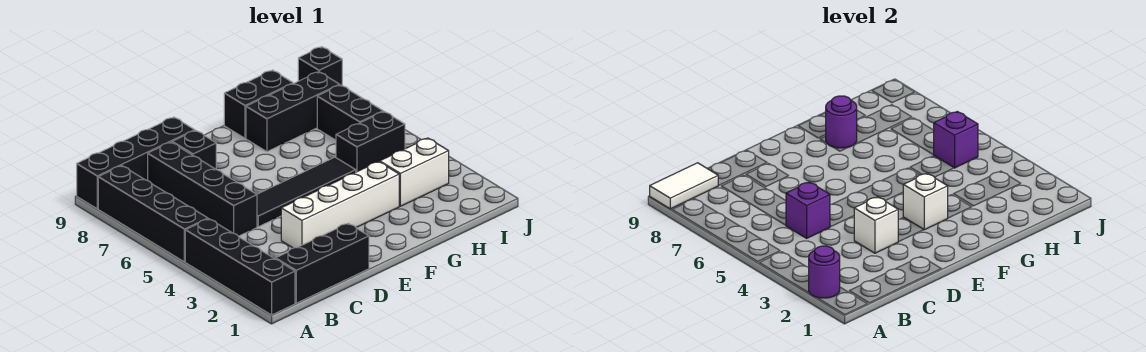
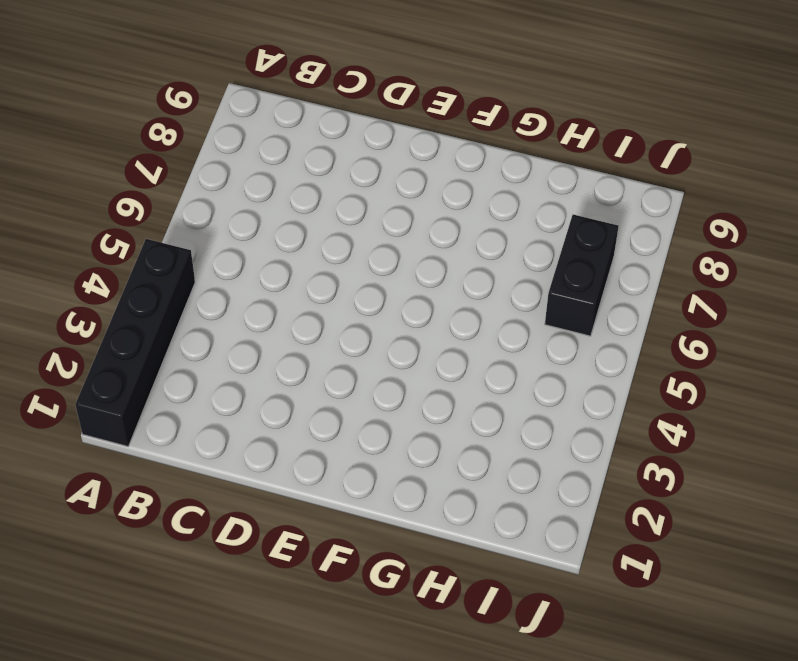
none -> black 1x4 brick [98,166,208,262]
none -> black 1x4 brick [77,117,195,209]
none -> black 1x3 brick [276,223,369,303]

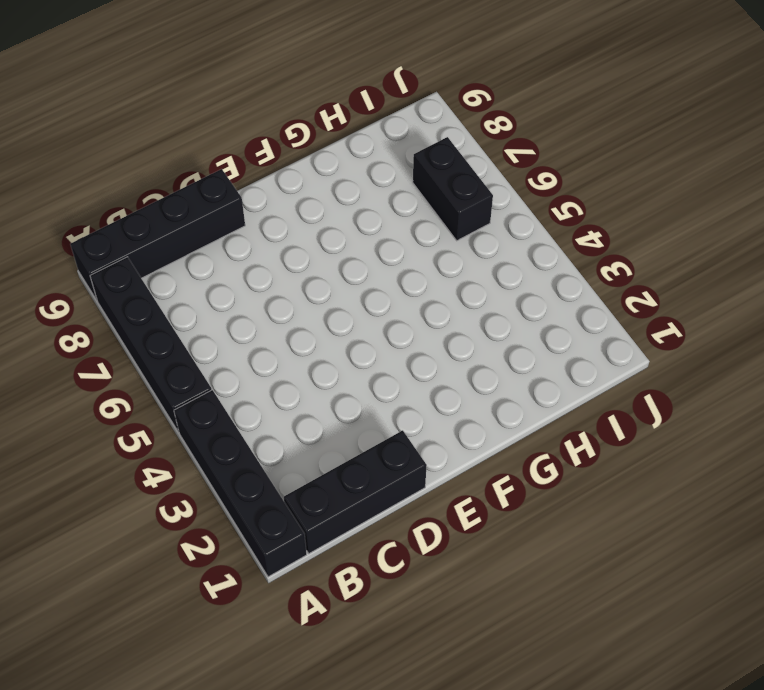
none -> black 1x4 brick [148,142,257,236]
none -> white 1x4 brick [281,162,399,248]
none -> black 1x4 tile [257,157,356,227]

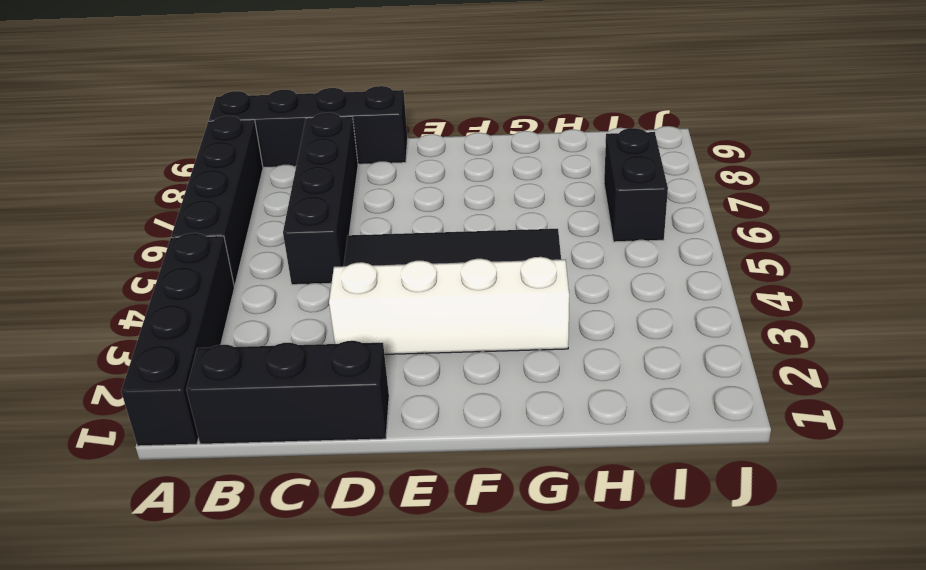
none -> black 1x1 brick [172,130,216,169]
none -> black 1x3 brick [246,72,340,152]
none -> black 1x2 brick [224,70,293,138]

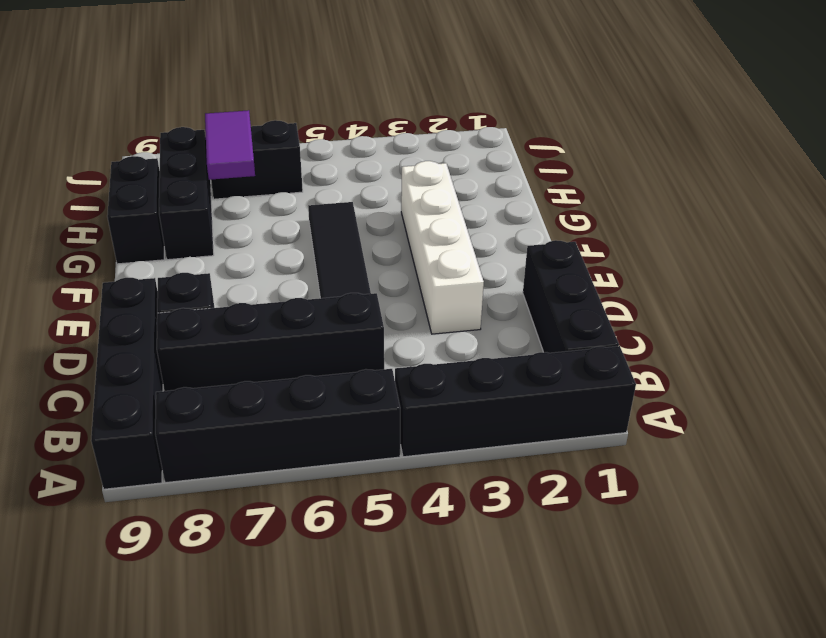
purple 1x2 tile [205,110,255,180] -> none
none -> white 1x2 brick [380,138,449,206]
none -> black 1x2 brick [336,112,405,172]
none -> black 1x1 brick [298,47,342,85]

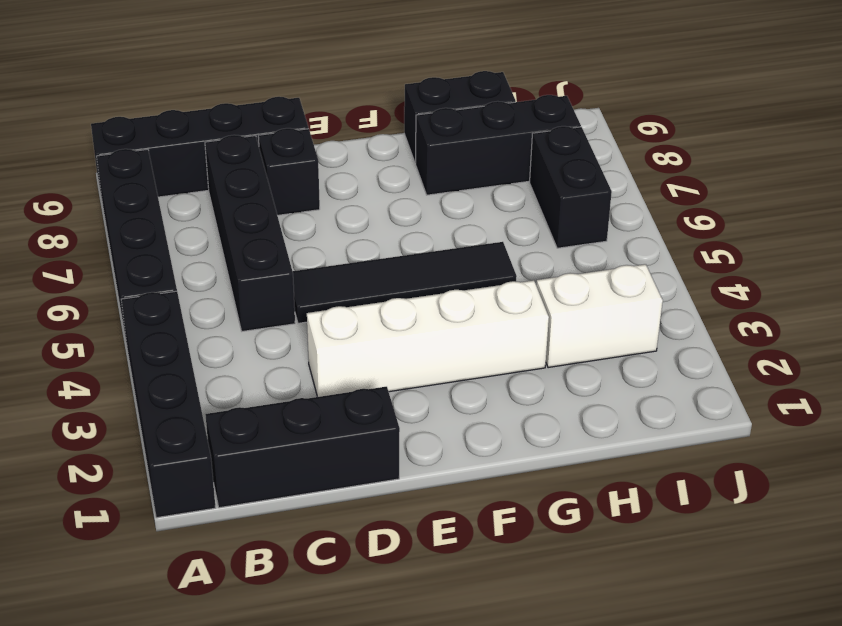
none -> black 1x2 brick [336,112,405,172]
none -> black 1x1 brick [298,47,342,85]
none -> purple 1x1 round brick [809,246,840,298]

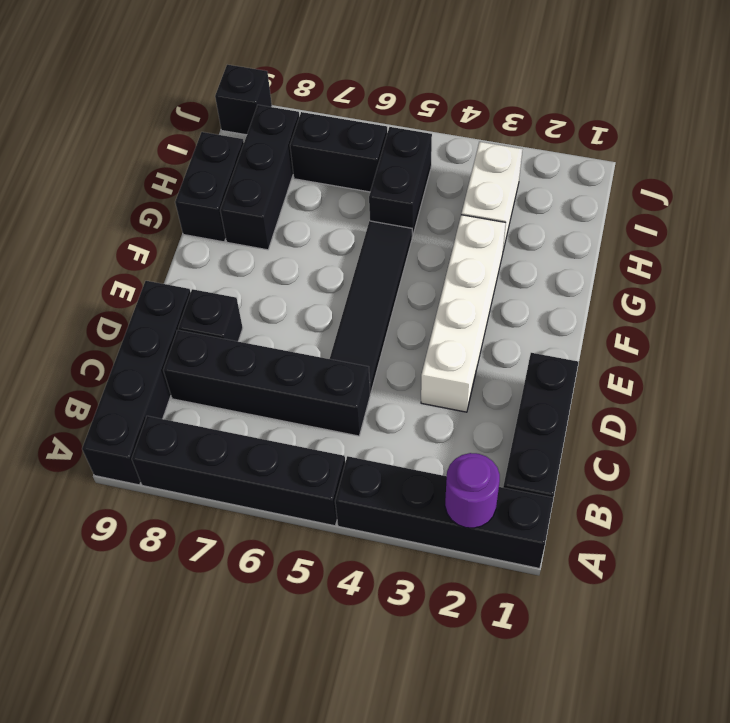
none -> white 1x2 tile [650,163,718,209]
none -> purple 1x1 brick [786,182,830,238]
none -> white 1x1 brick [854,197,898,253]

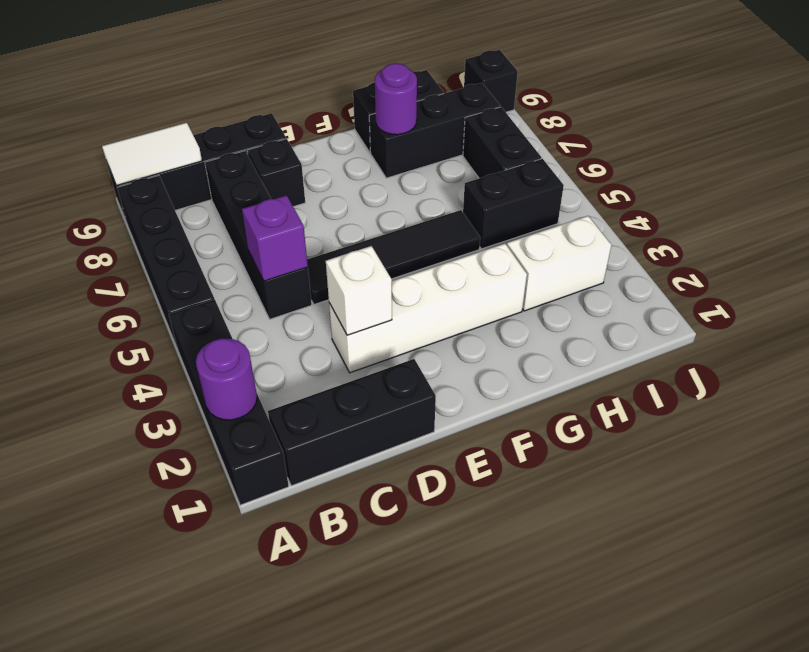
none -> white 1x1 brick [903,173,948,230]
none -> purple 1x1 brick [934,112,978,168]

